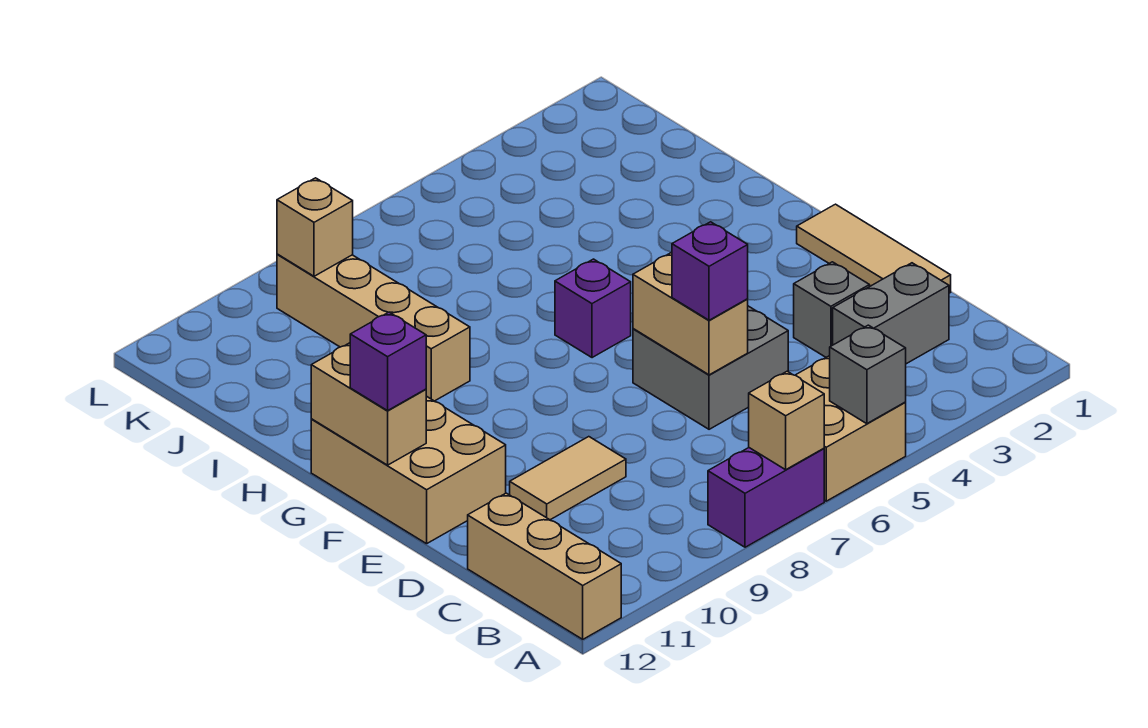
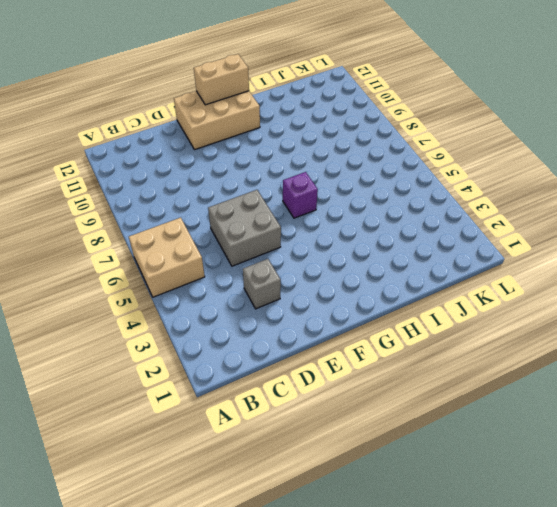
none -> purple 1x2 brick [708,448,824,547]
none -> tan 1x3 brick [468,493,621,639]
none -> grey 1x2 brick [833,263,949,364]

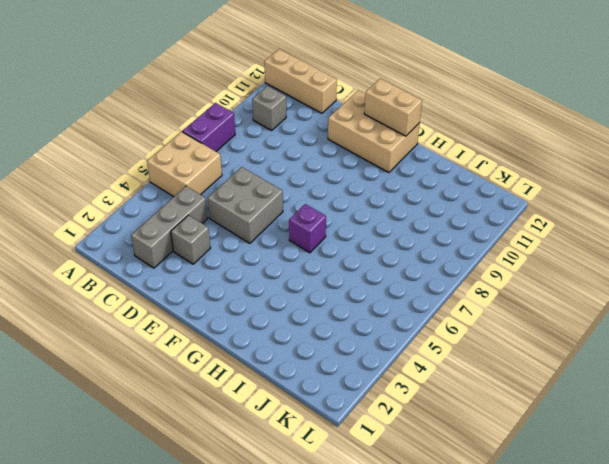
grey 1x1 brick [252,86,286,130] -> grey 1x1 brick moved to [830,325,906,424]
grey 1x3 brick [131,186,208,268] -> grey 1x2 brick [833,263,949,364]
none -> tan 1x3 tile [797,204,951,293]
none -> tan 1x2 tile [510,437,626,520]
none -> tan 1x4 brick [277,254,470,401]

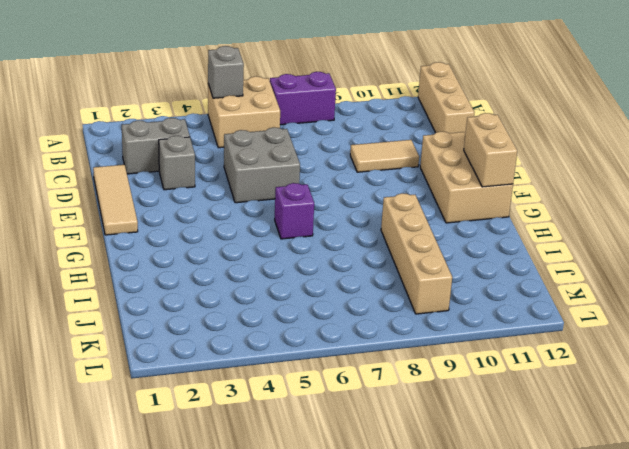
none -> tan 1x1 brick [749,371,824,470]
none -> tan 1x2 brick [633,253,748,375]
none -> tan 1x1 brick [277,178,353,276]

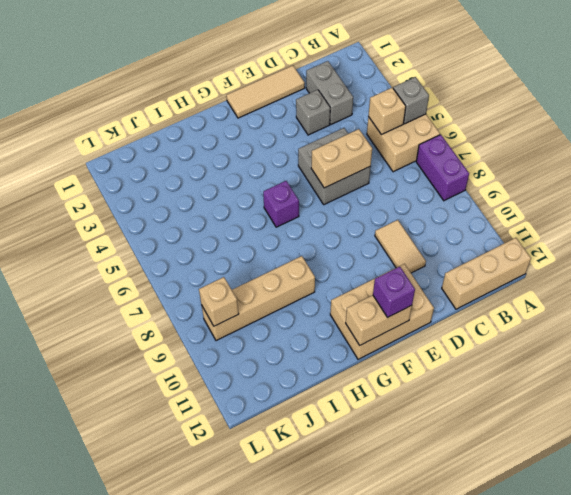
tan 1x1 brick [368,88,406,135] -> tan 1x1 brick moved to [749,371,824,470]
none -> purple 1x1 brick [672,222,748,320]

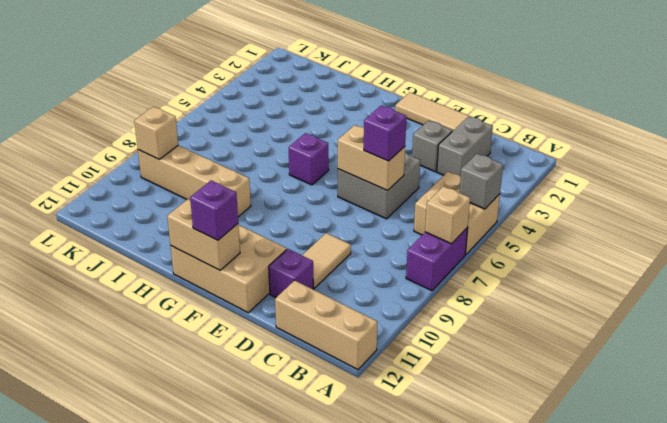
purple 1x1 brick [269,249,314,297] -> none

